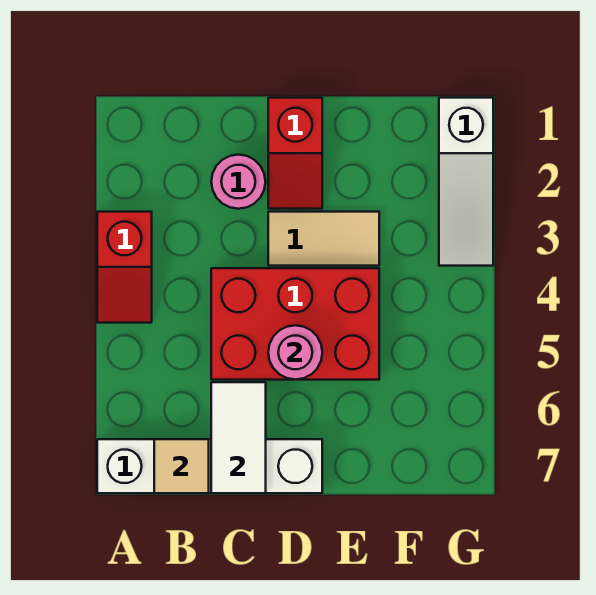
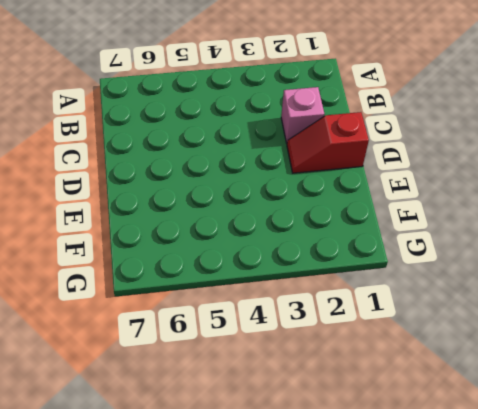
pink 1x1 brick [281,87,324,143] -> pink 1x1 round brick [211,155,266,209]
none -> red 1x2 slope [97,212,152,323]
none -> white 1x4 brick [97,439,322,493]

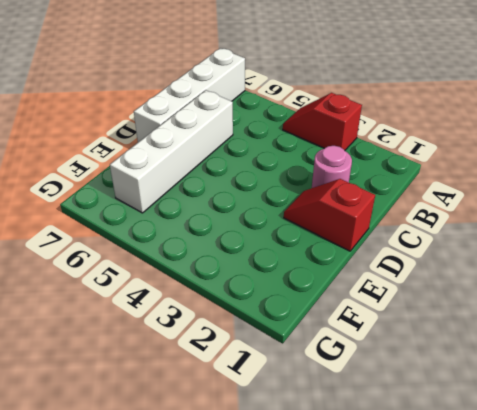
white 1x4 brick [110,90,233,213] -> none
none -> red 2x3 brick [211,268,379,380]
none -> tan 1x2 tile [268,212,379,266]

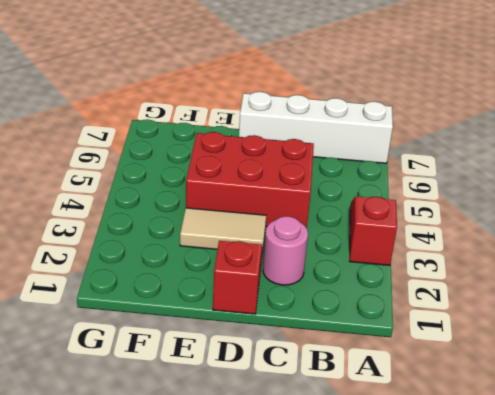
none -> white 1x3 slope [439,98,493,266]
none -> tan 1x1 tile [154,439,209,493]

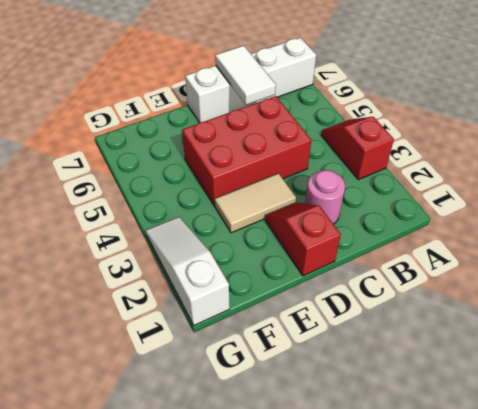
none -> tan 1x1 tile [154,439,209,493]
none -> pink 1x1 round brick [268,325,322,380]

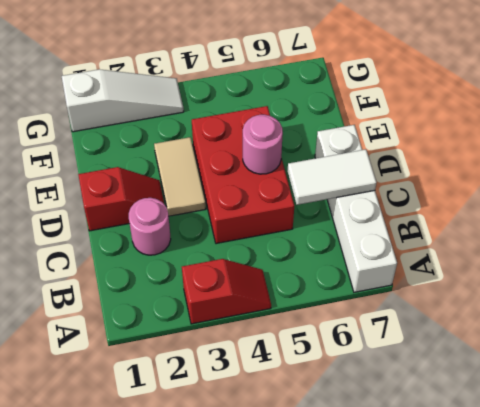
none -> tan 1x1 tile [154,439,209,493]

